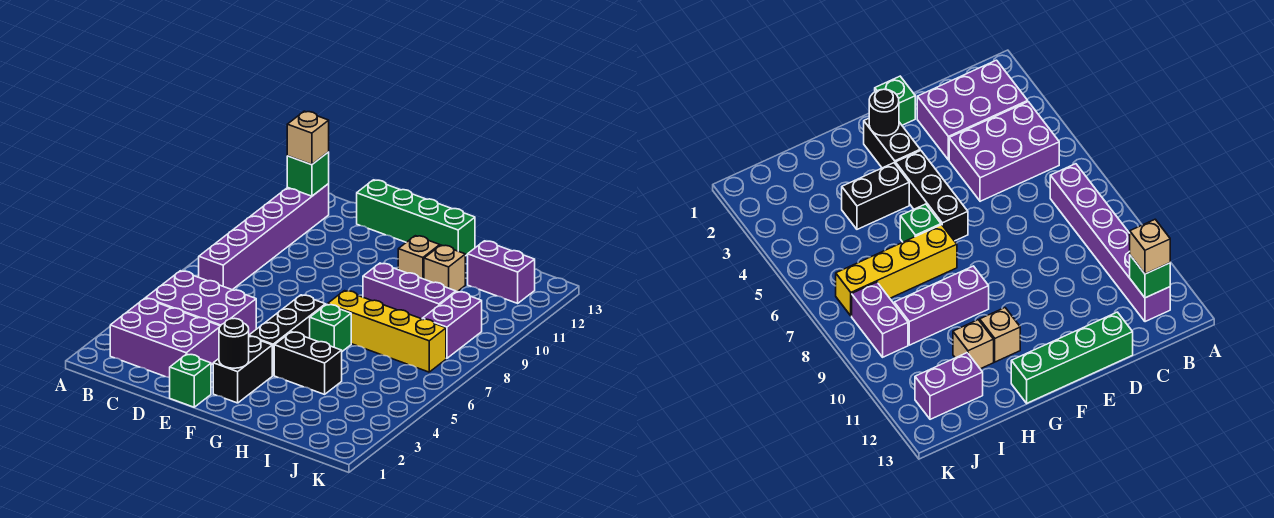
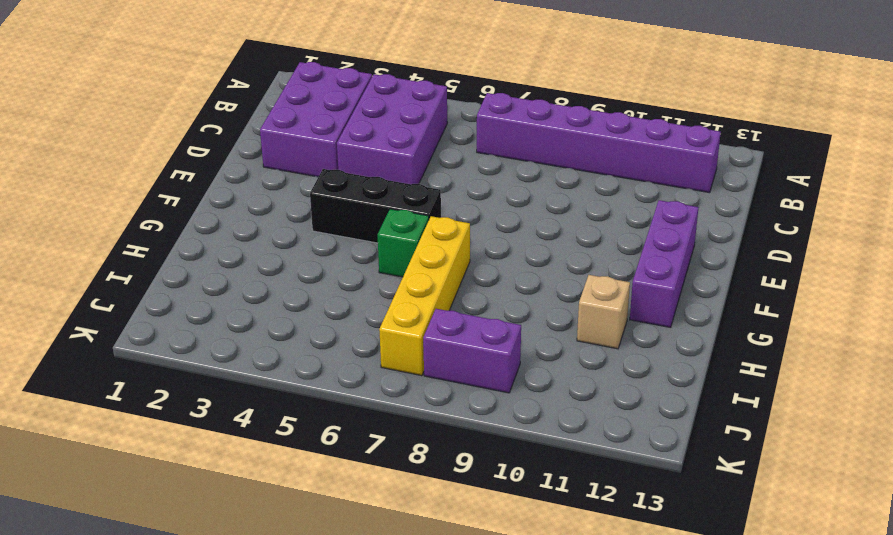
purple 1x3 brick [630,200,699,327] -> purple 1x3 brick moved to [363,263,456,319]
none -> green 1x4 brick [357,180,475,256]
none -> green 1x1 brick [170,354,211,407]
none -> black 1x2 brick [213,336,272,403]

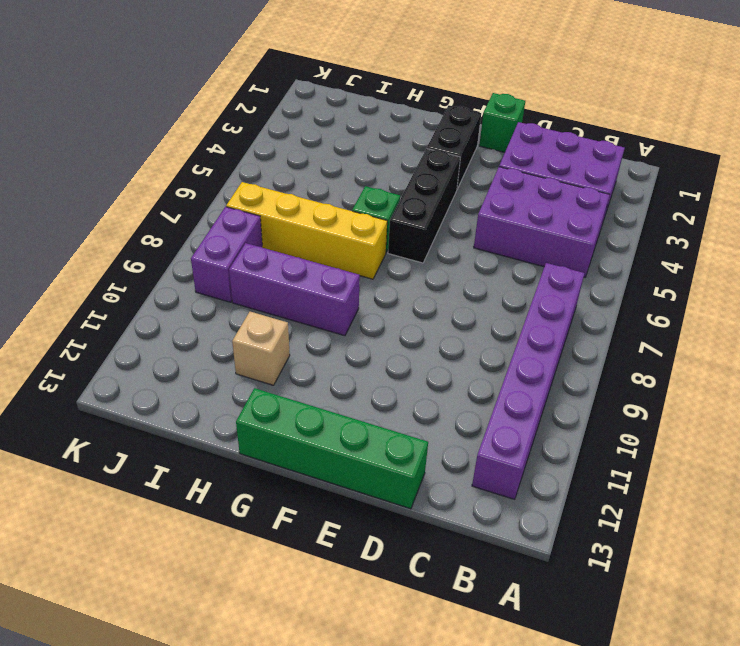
none -> black 1x2 brick [274,332,342,394]
none -> tan 1x1 brick [398,236,440,279]
none -> purple 1x2 brick [468,241,535,303]

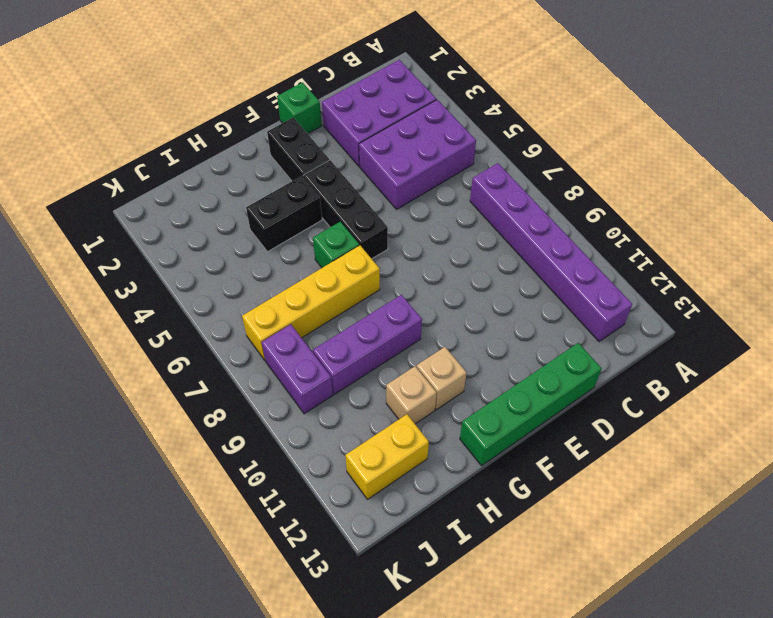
yellow 1x2 brick [345,414,429,499] -> purple 1x2 brick [468,241,535,303]
none -> green 1x1 brick [287,152,329,196]
none -> black 1x1 round brick [219,318,249,368]
none -> tan 1x1 brick [287,111,329,165]

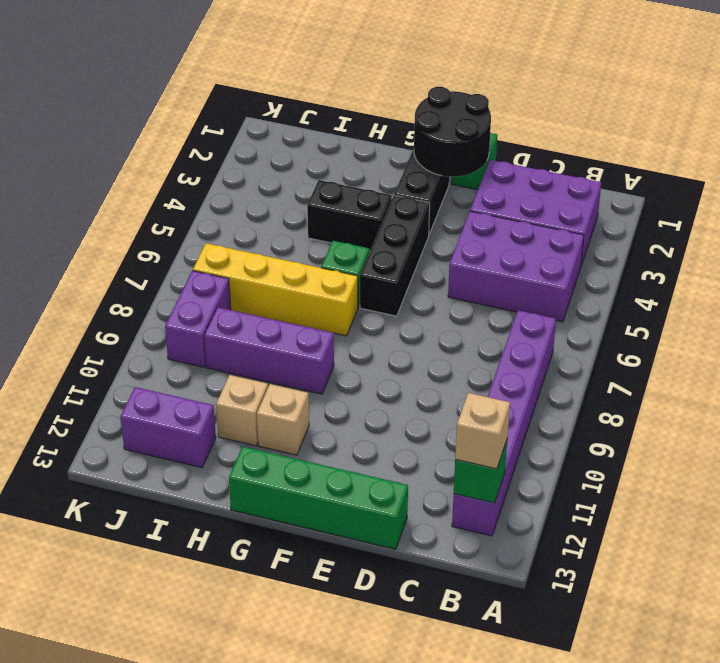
black 2x2 round brick [414,87,491,177] -> black 1x1 round brick [219,318,249,368]

